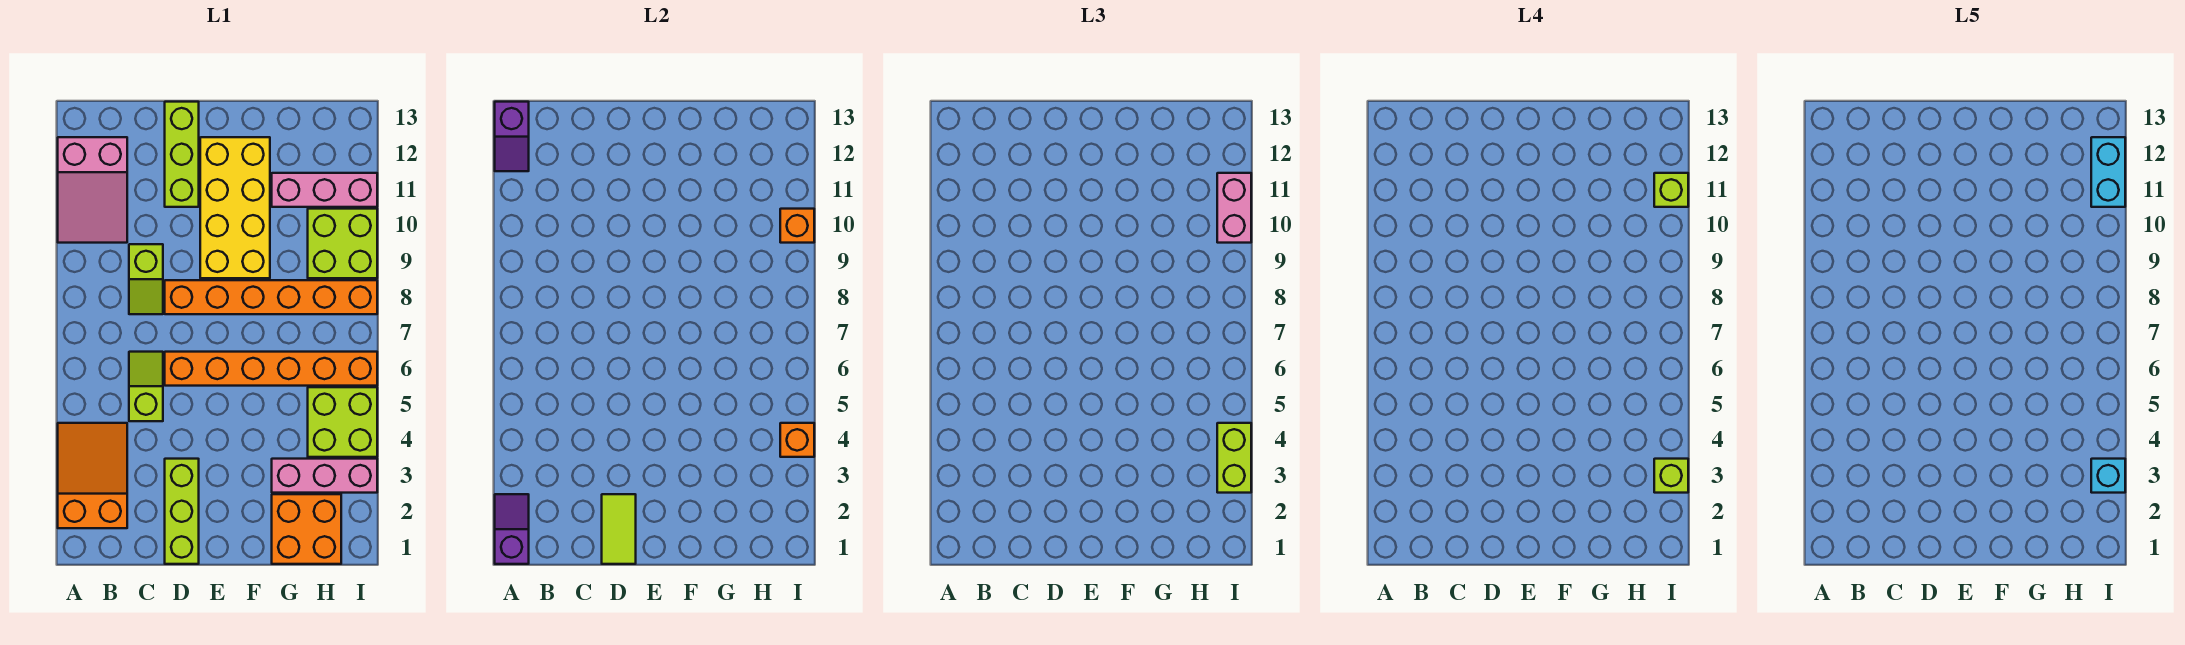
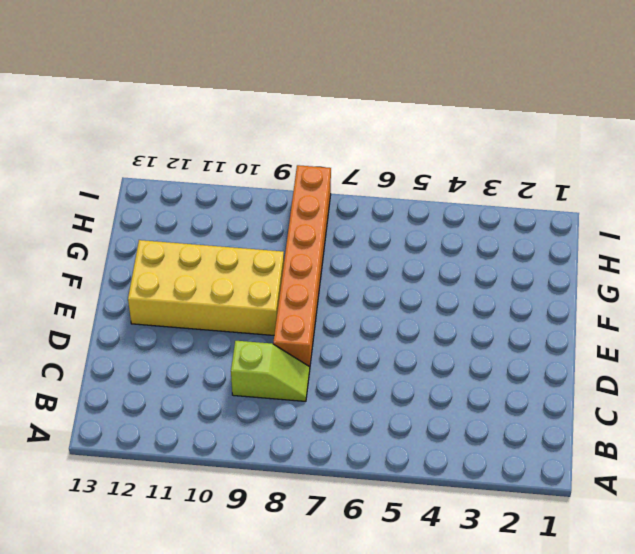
none -> orange 2x3 slope [58,423,127,528]
none -> pink 2x3 slope [58,137,127,243]
none -> lime 1x2 slope [129,352,163,421]

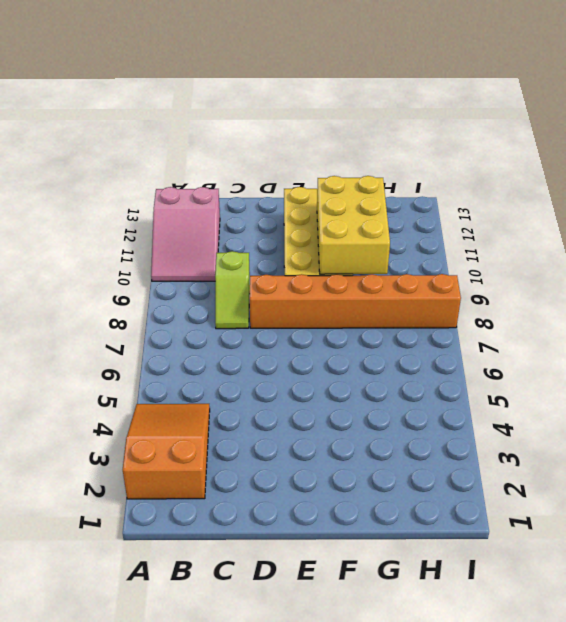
yellow 2x3 brick [317,176,390,274] -> none
none -> lime 1x2 slope [129,352,163,421]
none -> lime 1x3 brick [165,459,199,564]
none -> orange 1x6 brick [165,352,377,386]

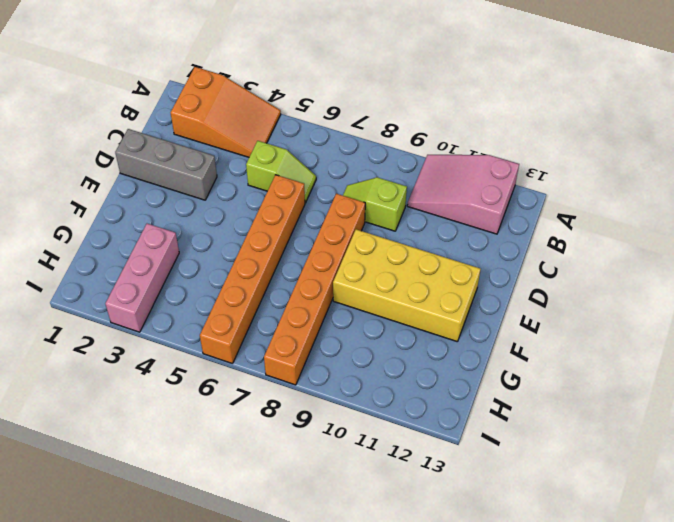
grey 1x3 brick [115,129,217,200] -> lime 1x3 brick [165,459,199,564]
none -> lime 1x3 brick [165,102,199,207]
none -> orange 2x2 brick [272,494,341,564]
none -> pink 1x3 brick [272,173,377,207]

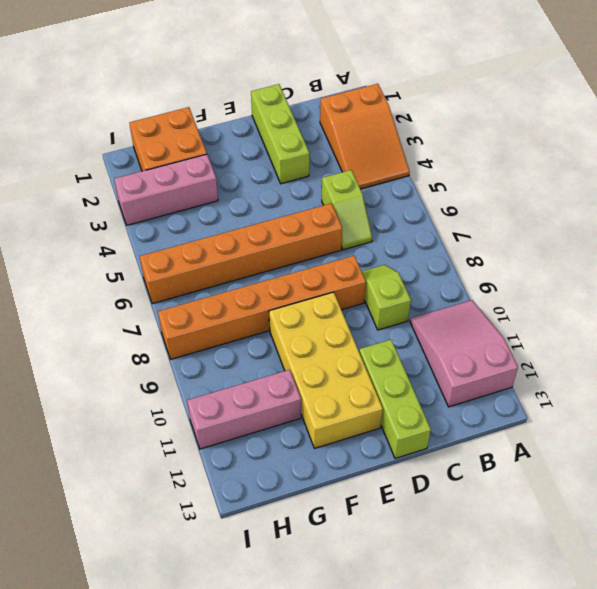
none -> lime 2x2 brick [308,387,377,457]
none -> lime 2x2 brick [308,209,377,278]
none -> purple 1x2 slope [495,494,529,564]

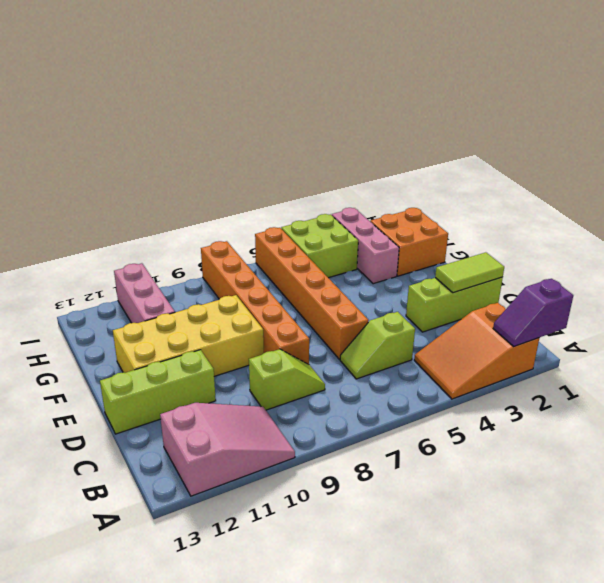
none -> lime 2x2 brick [308,209,377,278]
none -> purple 1x2 slope [495,102,529,171]
none -> orange 1x1 brick [780,423,814,457]

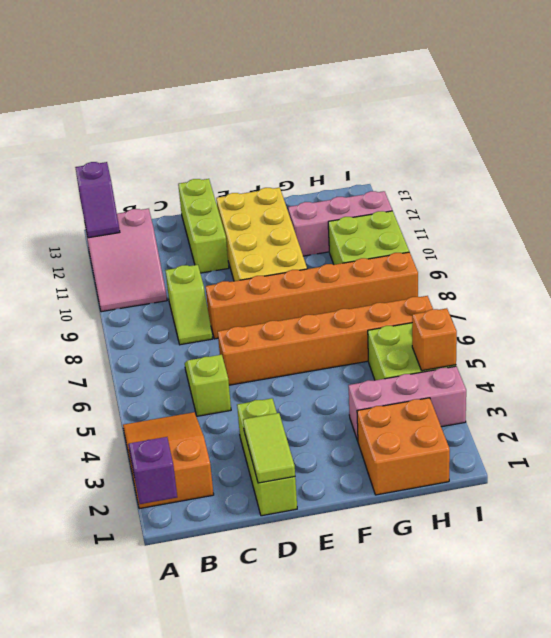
none -> orange 1x1 brick [780,209,814,243]
none -> lime 1x2 brick [1217,423,1251,493]
none -> pink 1x2 brick [1217,173,1251,243]

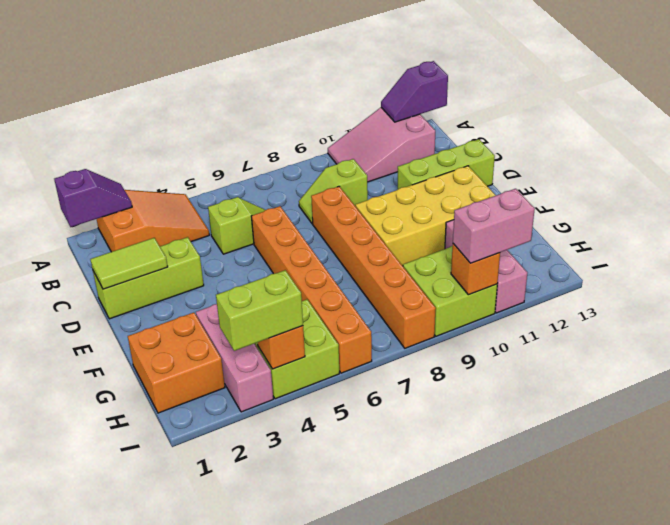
none -> lime 1x1 brick [1654,459,1688,493]
none -> lime 1x1 brick [1654,173,1688,207]
none -> cyan 1x1 brick [2091,459,2125,493]

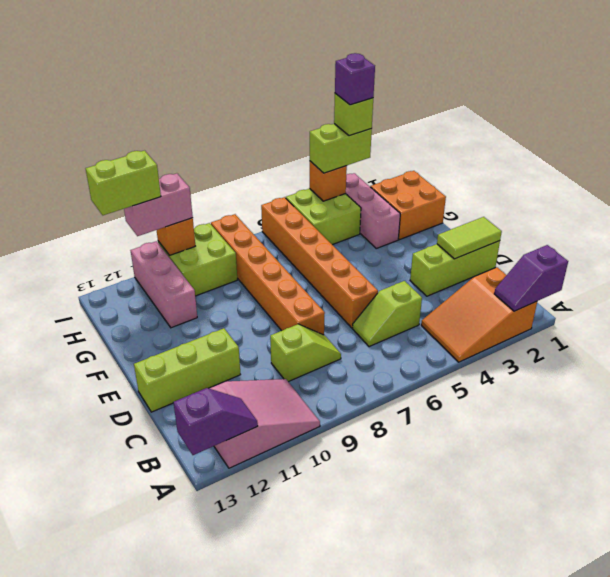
purple 1x1 brick [335,53,375,105] -> cyan 1x1 brick [2091,459,2125,493]
lime 1x2 brick [86,151,161,215] -> lime 1x1 brick [1654,173,1688,207]
none -> yellow 2x4 brick [200,137,270,278]
none -> cyan 1x2 brick [2091,137,2125,207]

